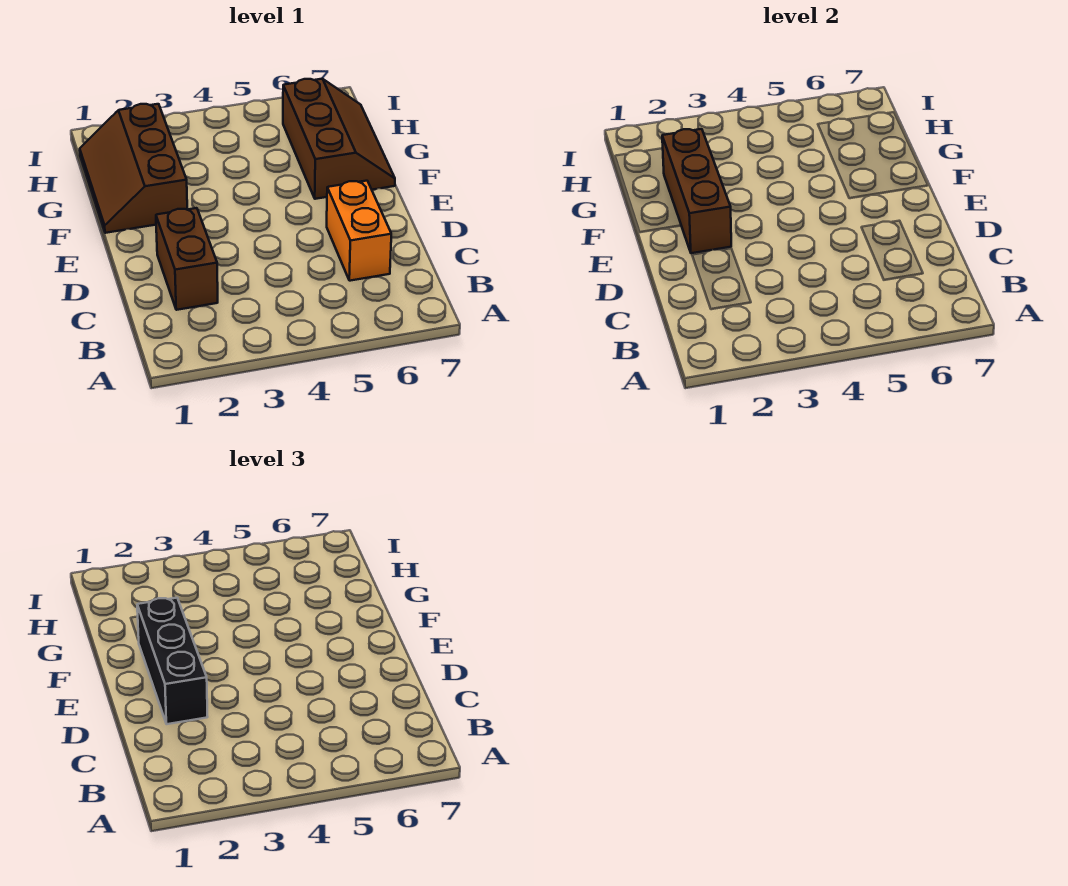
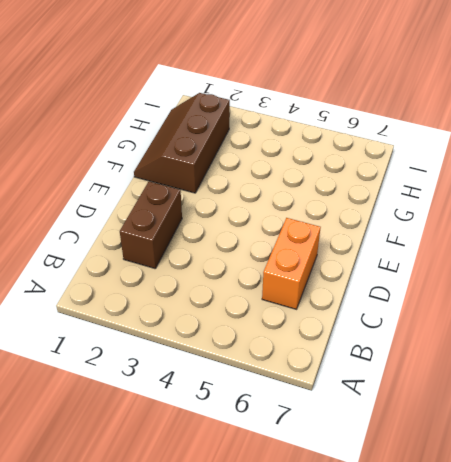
none -> brown 2x3 slope [283,79,395,199]
none -> brown 1x3 brick [662,129,731,253]

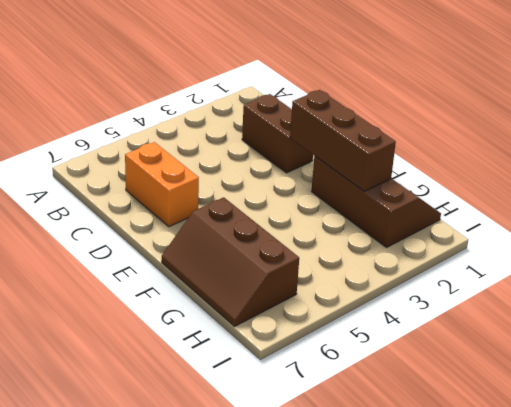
none -> black 1x3 brick [137,598,208,724]

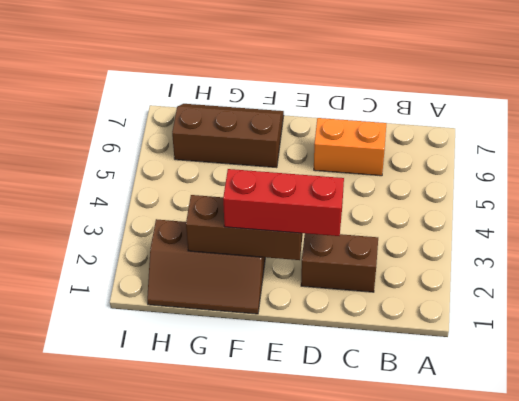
red 1x3 brick [223,169,344,236] -> black 1x3 brick [137,598,208,724]

